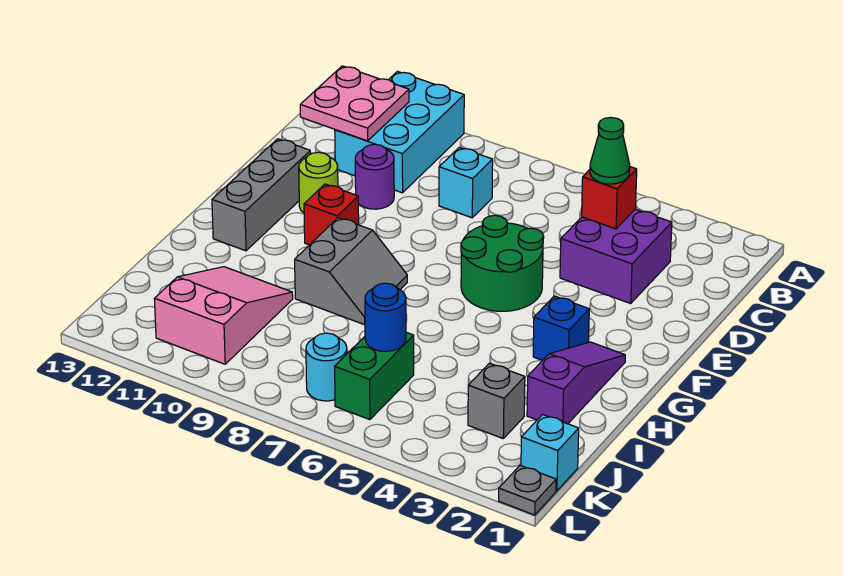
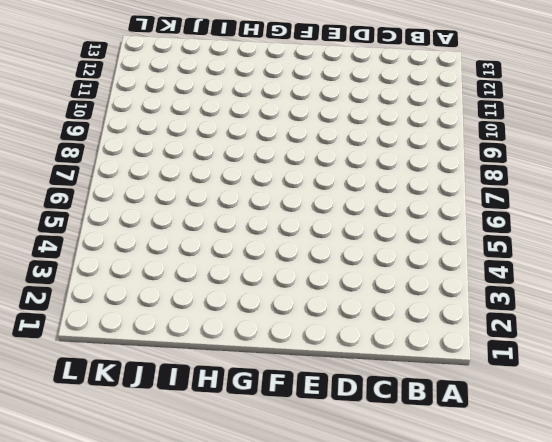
none -> cyan 2x3 brick [335,72,464,193]
none -> purple 2x2 brick [560,209,672,303]
none -> cyan 1x1 brick [439,147,493,218]

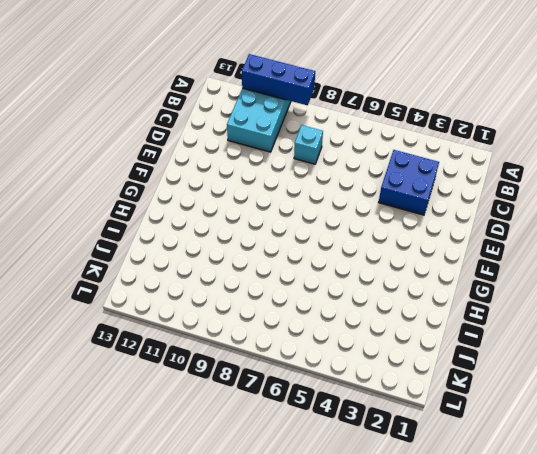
blue 1x3 brick [242,54,315,105] -> none
blue 2x2 brick [379,150,439,215] -> purple 2x2 brick [560,209,672,303]
none -> purple 1x1 round brick [355,144,394,209]
none -> green 2x2 round brick [461,215,544,311]
none -> lime 1x1 round brick [299,152,338,213]

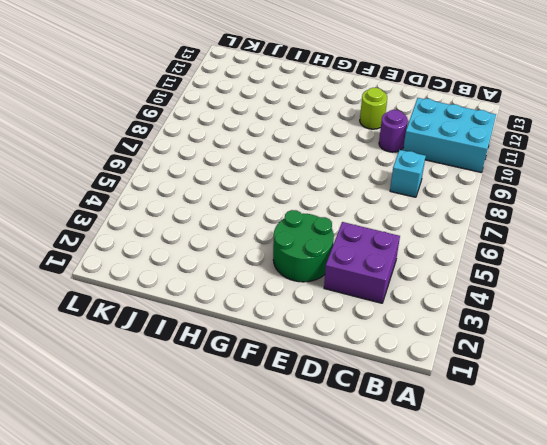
green 2x2 round brick [273,210,334,282] -> green 2x2 round brick moved to [461,215,544,311]
none -> grey 1x3 brick [212,139,311,251]
none -> red 1x1 brick [304,184,359,245]
none -> purple 1x3 slope [527,342,625,424]

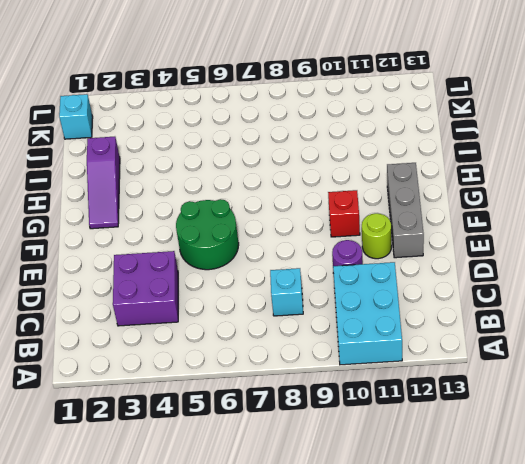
none -> blue 1x1 brick [533,296,589,360]
none -> grey 2x2 slope [295,218,407,325]
none -> pink 2x3 slope [154,267,293,364]

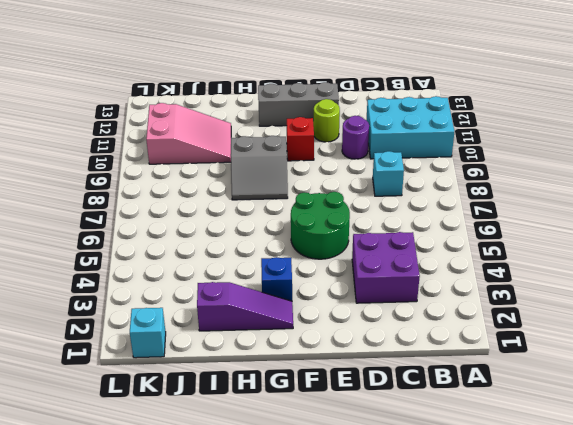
none -> grey 1x1 brick [468,363,525,438]
none -> green 1x2 brick [335,332,414,420]
none -> cyan 1x1 round brick [306,333,347,401]

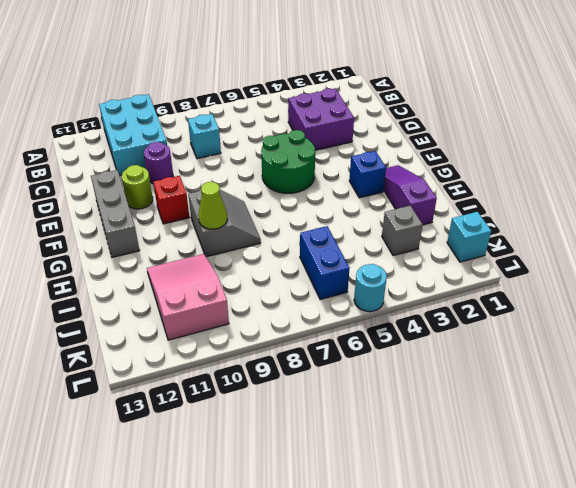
lime 1x1 cone [198,182,227,229] -> none
blue 1x2 brick [300,226,350,300] -> green 1x2 brick [335,332,414,420]
cyan 1x1 round brick [354,264,387,312] -> cyan 1x1 round brick moved to [306,333,347,401]
none -> grey 1x1 plate [499,466,556,515]
none -> pink 2x2 plate [300,66,409,141]
none -> red 1x1 brick [582,167,637,229]

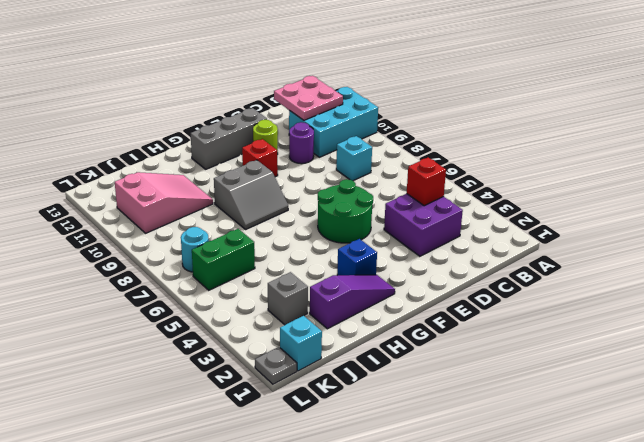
none -> blue 1x1 round brick [365,283,406,351]
none -> green 1x1 cone [590,117,630,184]

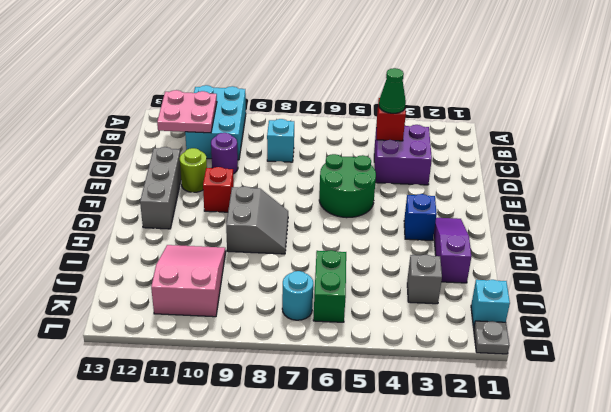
none -> blue 1x1 round brick [365,283,406,351]

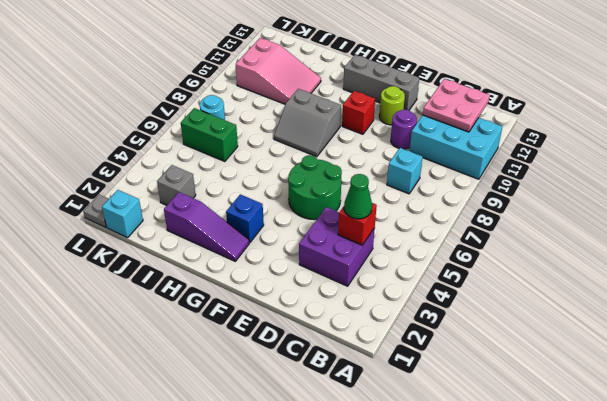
none -> blue 1x1 round brick [365,283,406,351]

